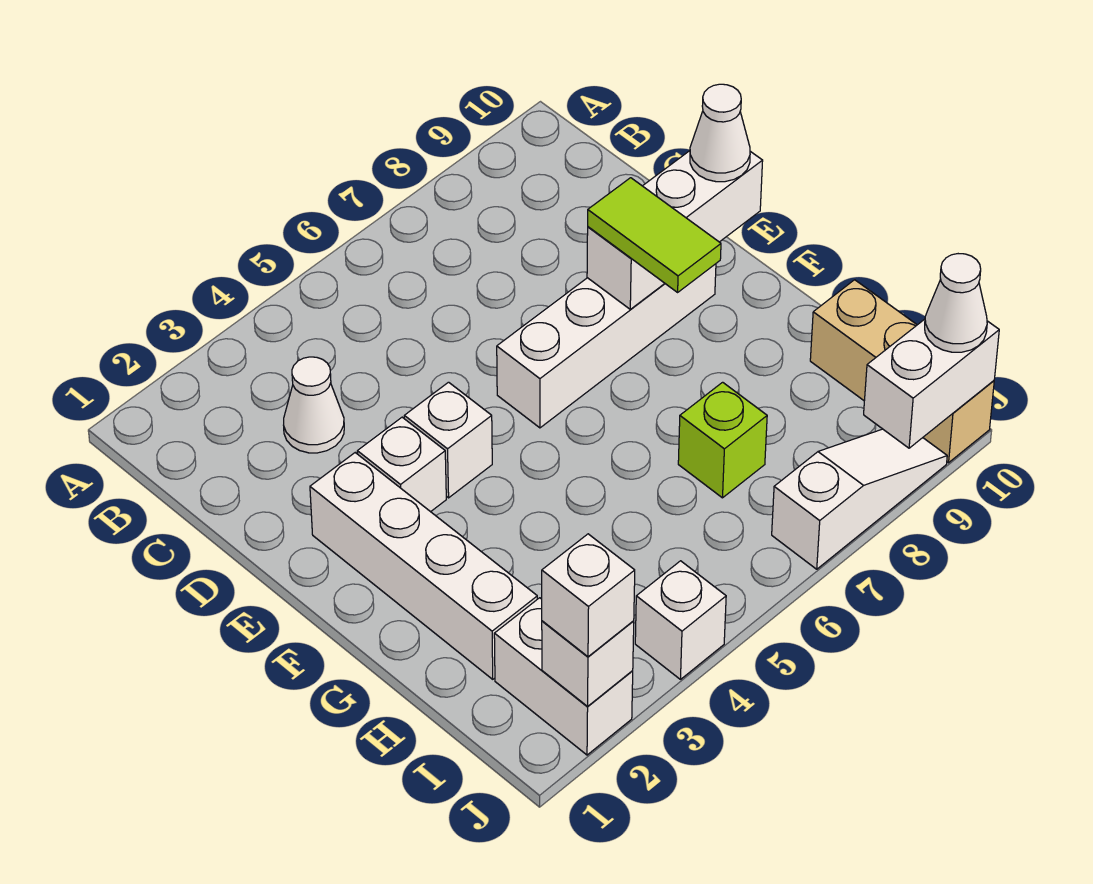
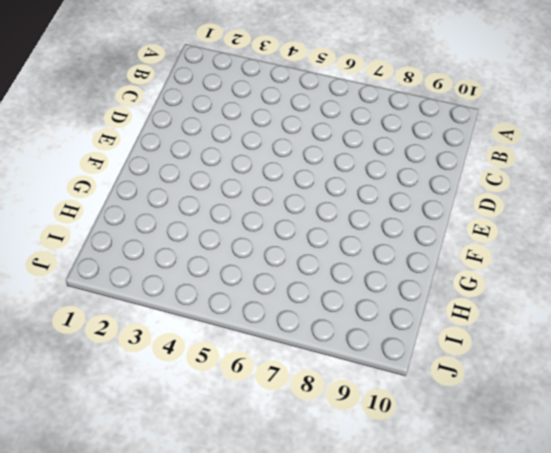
none -> white 1x1 cone [284,357,344,453]
none -> white 1x4 brick [310,453,537,679]
none -> white 1x1 brick [357,417,446,512]

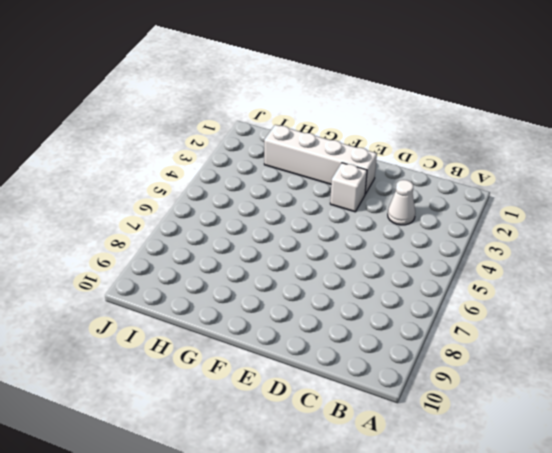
none -> white 1x1 brick [404,382,492,498]
none -> white 1x4 brick [497,264,716,428]
none -> lime 1x1 brick [678,382,767,498]

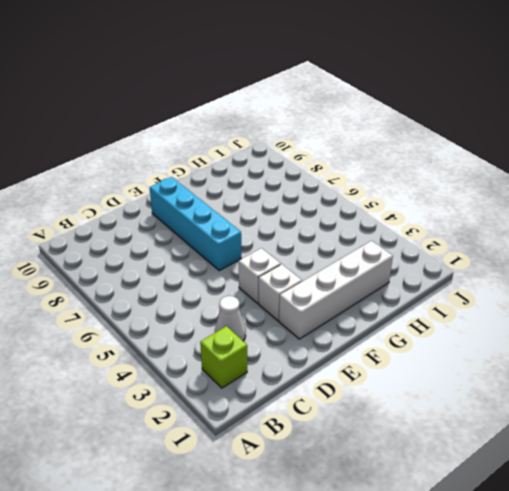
lime 1x1 brick [200,326,247,388] -> lime 1x1 brick moved to [678,382,767,498]
cyan 1x4 brick [150,177,241,271] -> white 1x4 brick [497,264,716,428]
none -> tan 1x3 brick [810,280,994,463]
none -> white 1x2 brick [494,598,633,755]
none -> white 1x1 brick [635,561,726,679]

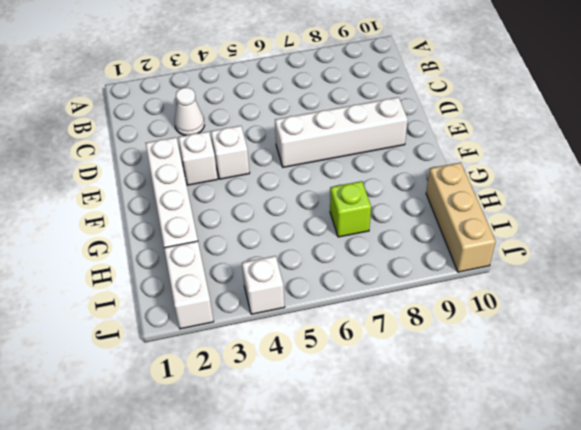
none -> white 1x3 slope [772,429,947,569]
none -> white 1x3 brick [587,151,763,310]
none -> white 1x1 brick [542,621,634,706]

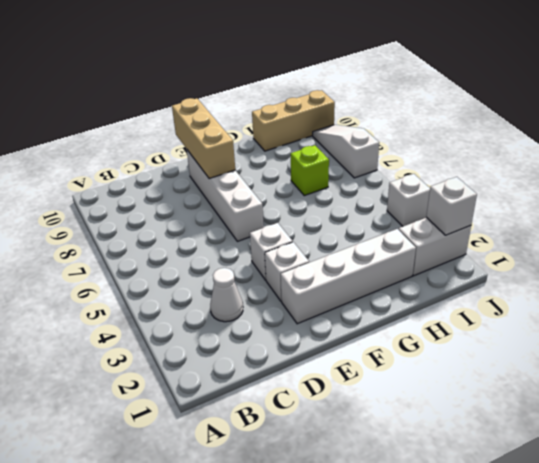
tan 1x3 brick [172,98,235,179] -> white 1x3 brick [587,151,763,310]
none -> white 1x2 brick [864,319,999,448]
none -> lime 1x2 tile [588,178,721,292]
none -> white 1x1 cone [690,84,750,182]

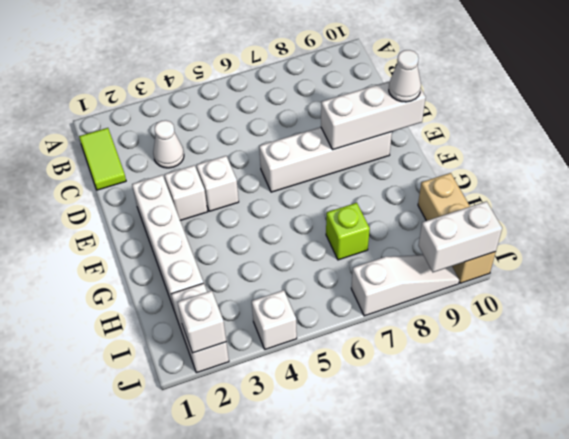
lime 1x2 tile [79,128,126,190] -> lime 1x2 tile moved to [588,178,721,292]
none -> white 1x1 brick [542,534,635,657]
none -> white 1x1 cone [925,254,987,352]

